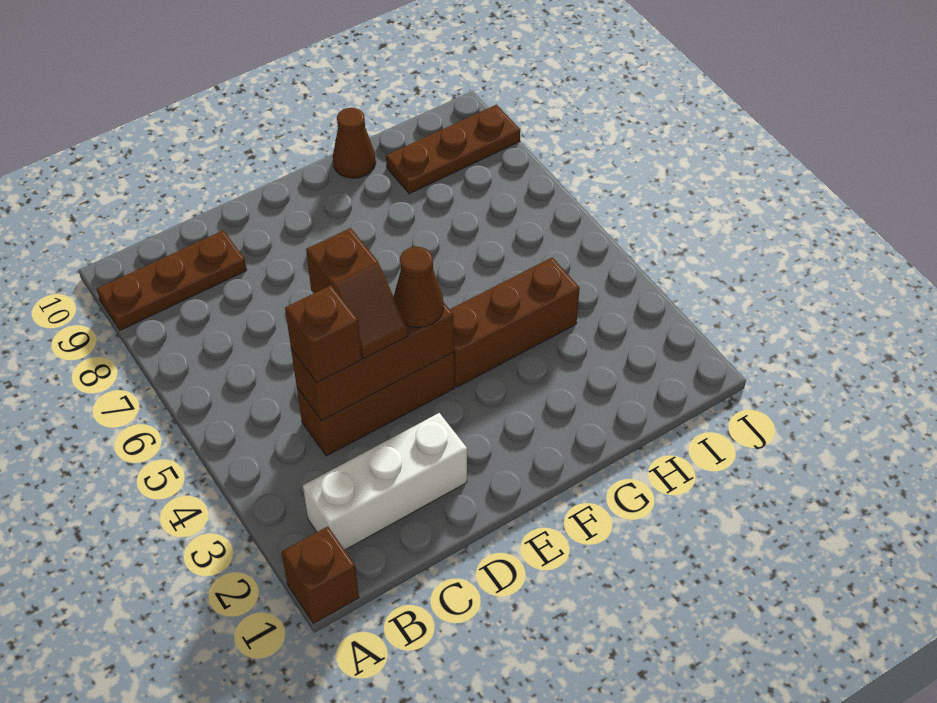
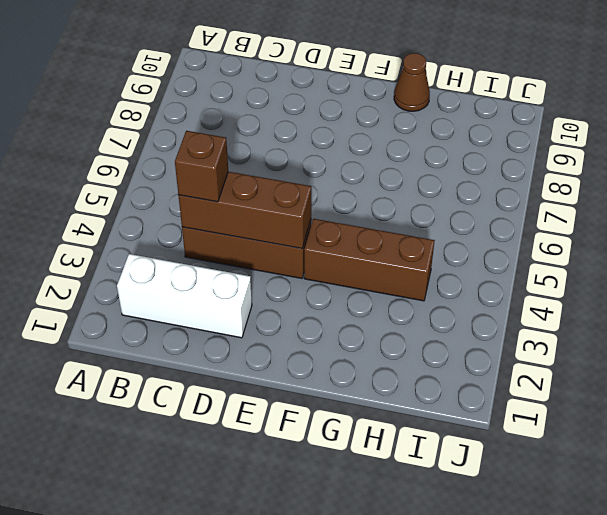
none -> brown 1x1 brick [282,526,359,623]
none -> brown 1x3 plate [97,230,247,330]

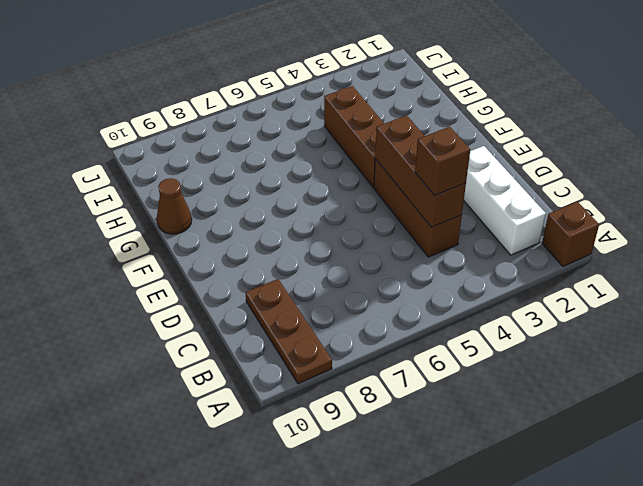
none -> brown 1x3 plate [386,105,520,194]
none -> brown 1x2 slope [306,228,408,359]

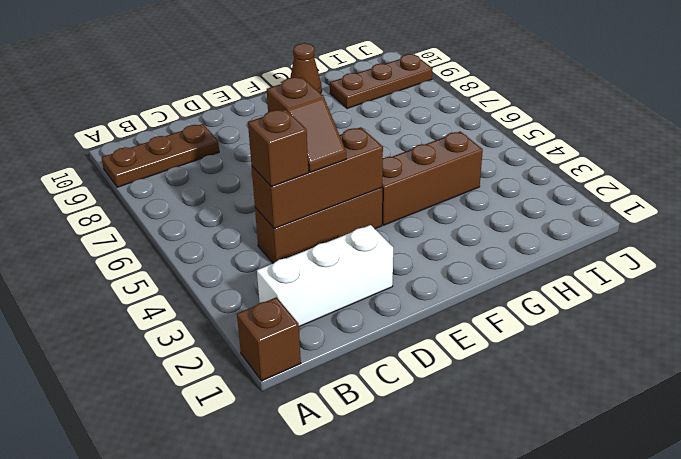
none -> brown 1x1 cone [394,247,444,328]

